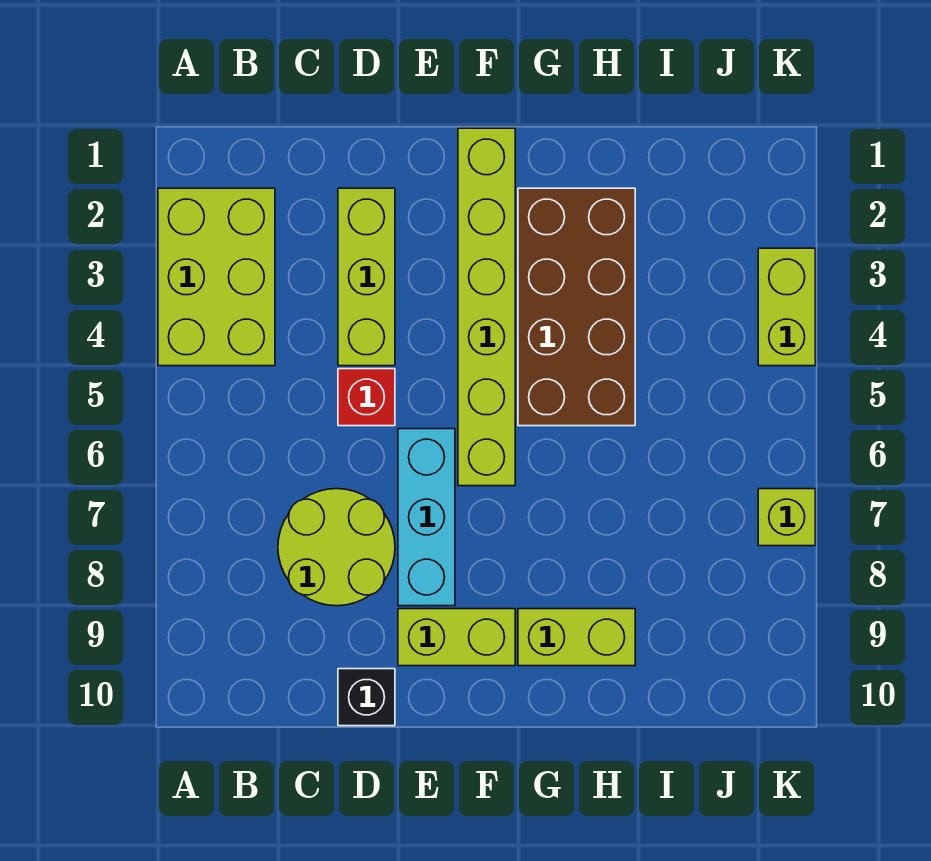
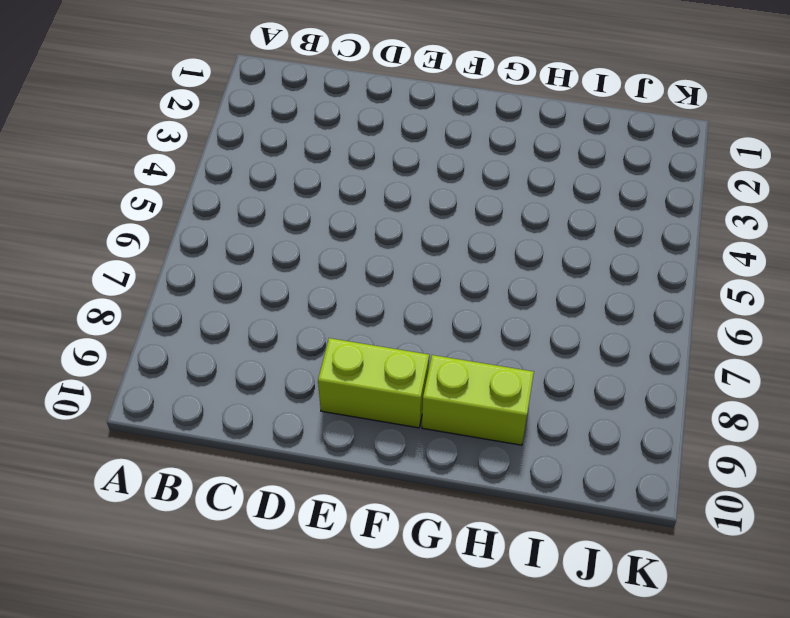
none -> lime 2x3 brick [158,188,275,366]
none -> lime 2x2 round brick [278,489,395,606]
none -> lime 1x3 brick [338,188,395,366]

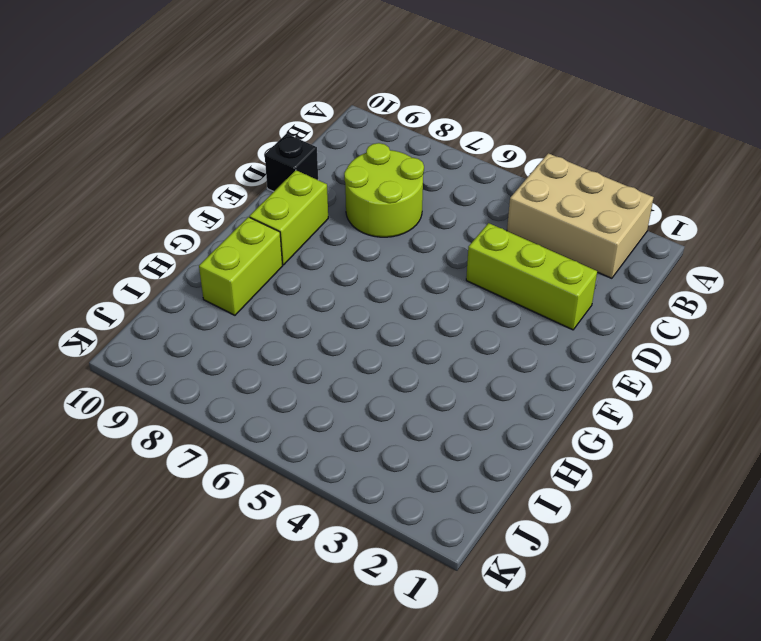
tan 2x3 brick [507,153,654,278] -> lime 2x3 brick [158,188,275,366]
none -> red 1x1 brick [338,369,395,426]
none -> cyan 1x3 brick [398,429,455,606]
none -> lime 1x6 brick [458,128,515,486]

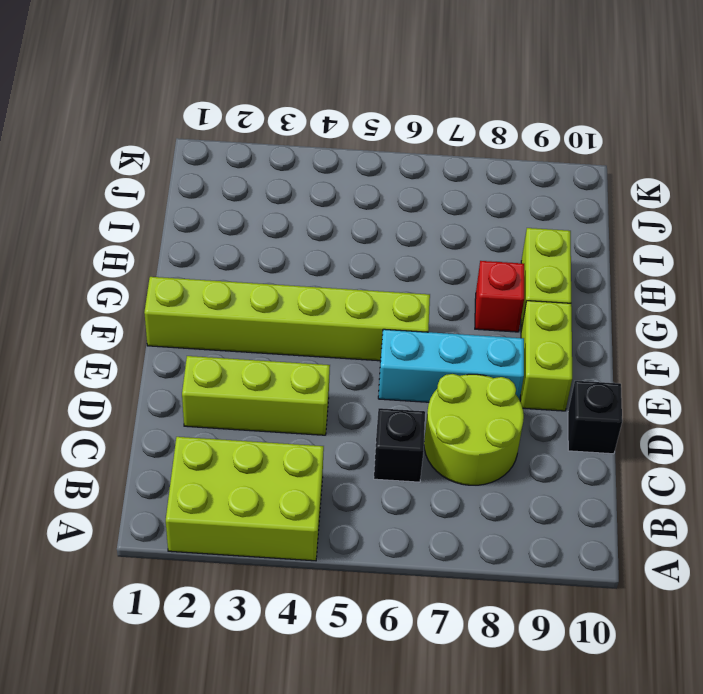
black 1x1 brick [374,408,425,482] -> none
red 1x1 brick [475,261,524,332] -> red 1x1 brick moved to [338,369,395,426]
none -> brown 2x4 brick [518,188,635,426]
none -> lime 1x2 brick [758,248,815,366]
none -> lime 1x1 brick [758,489,815,546]

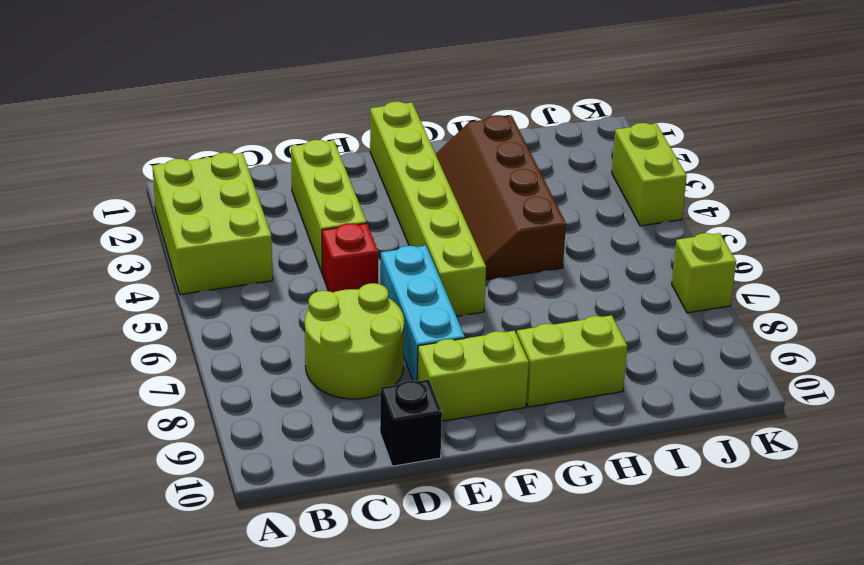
brown 2x4 slope [436,115,566,280] -> brown 2x4 brick [518,188,635,426]

